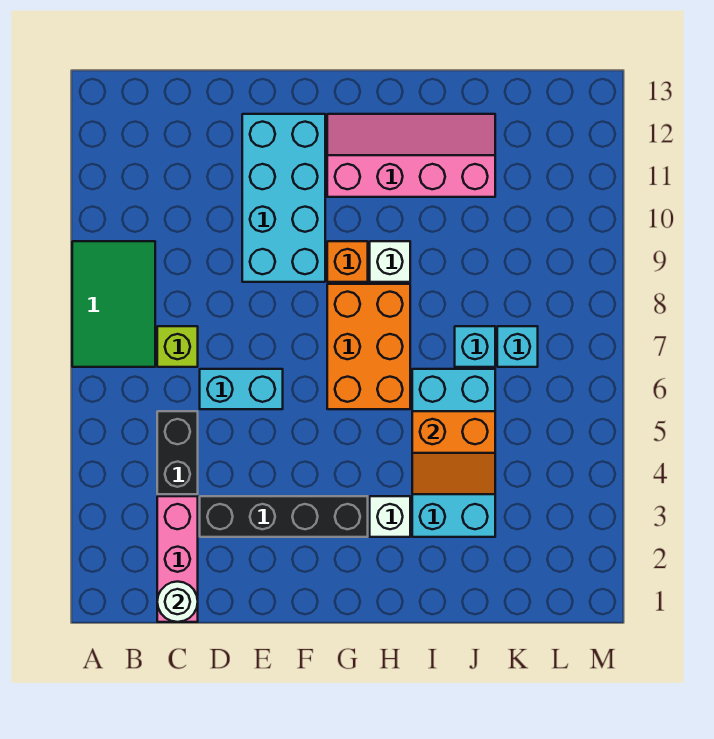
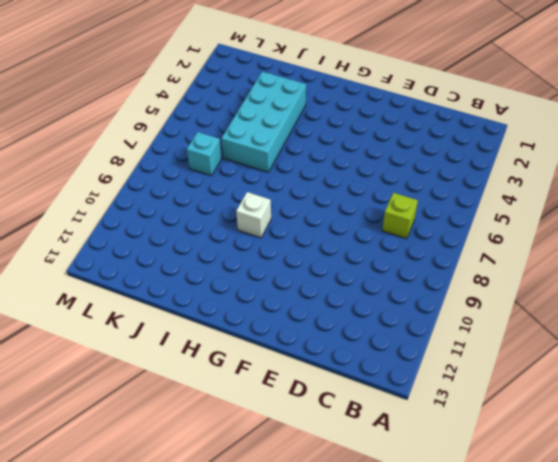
none -> green 2x3 tile [72,241,155,367]
none -> pink 1x3 brick [157,496,198,622]
none -> black 1x2 brick [157,411,198,494]

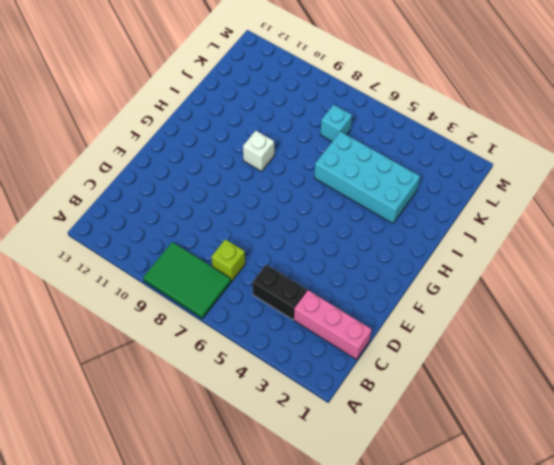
none -> black 1x4 brick [200,496,368,537]
none -> cyan 1x2 brick [200,369,283,409]
none -> cyan 2x4 brick [242,114,325,282]

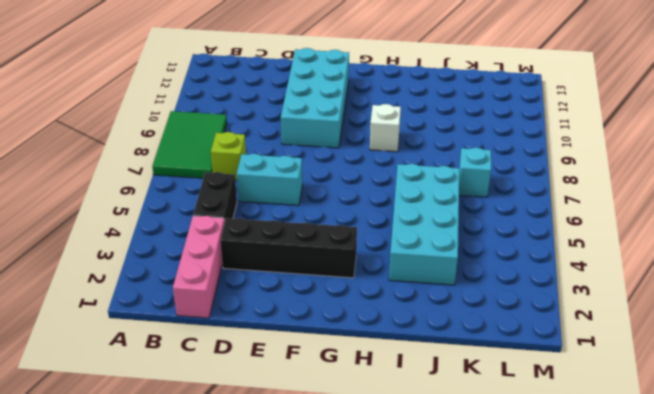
none -> orange 2x3 brick [327,284,410,409]
none -> orange 1x1 brick [327,241,368,282]
none -> pink 2x4 slope [327,114,495,197]

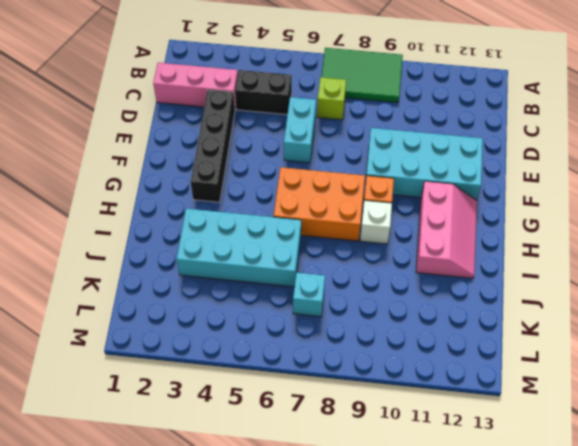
pink 2x3 slope [416,181,477,278] -> pink 2x4 slope [327,114,495,197]
none -> white 1x1 brick [370,496,410,537]
none -> cyan 1x1 brick [455,326,495,367]
none -> white 1x1 round brick [157,582,198,622]

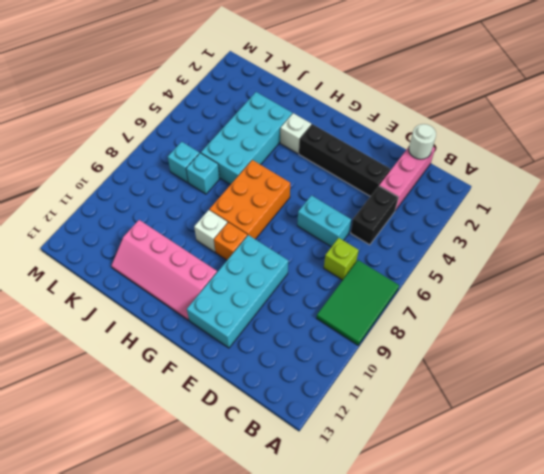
none -> orange 2x2 slope [412,411,495,494]

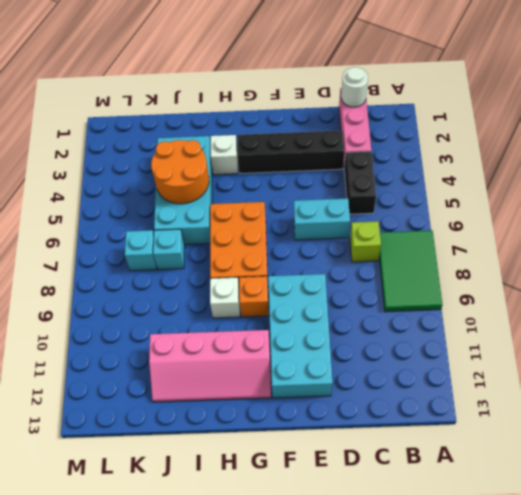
orange 2x2 round brick [151,140,209,204] -> orange 2x2 slope [412,411,495,494]

